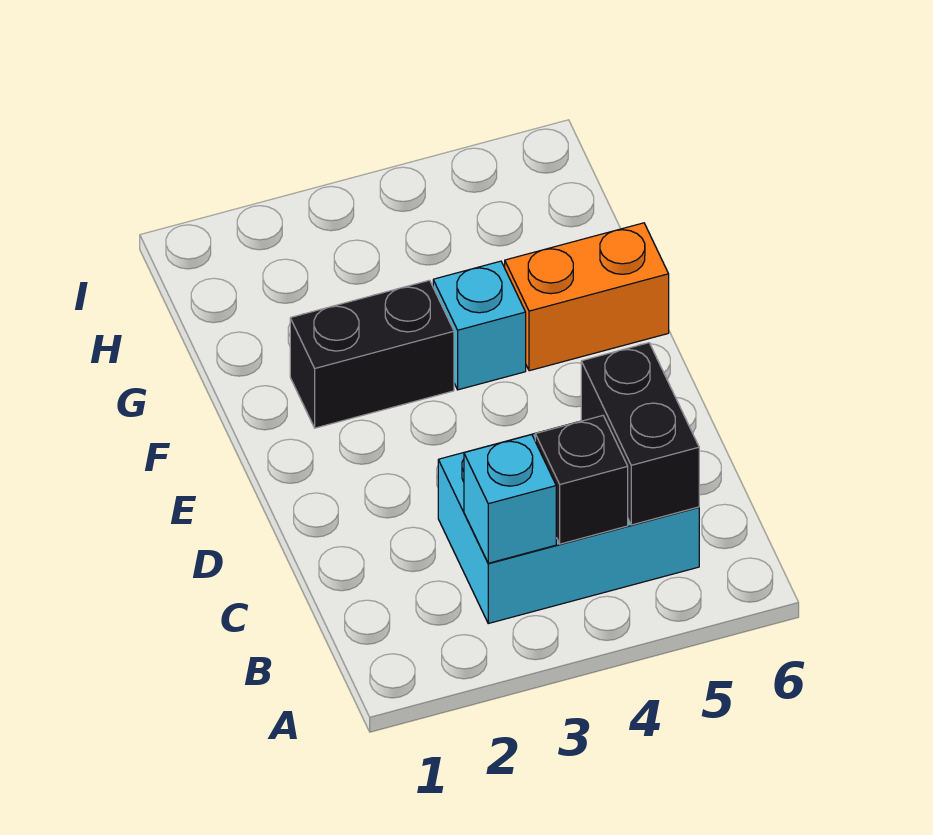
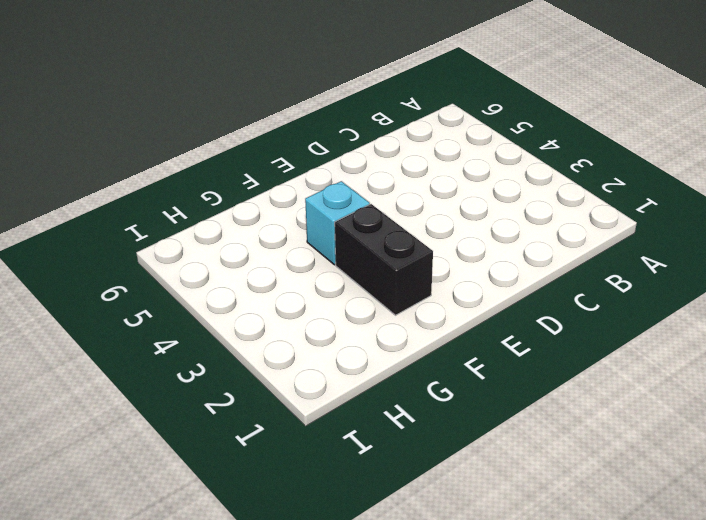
none -> cyan 2x3 brick [438,423,699,623]
none -> orange 1x2 brick [505,223,669,371]

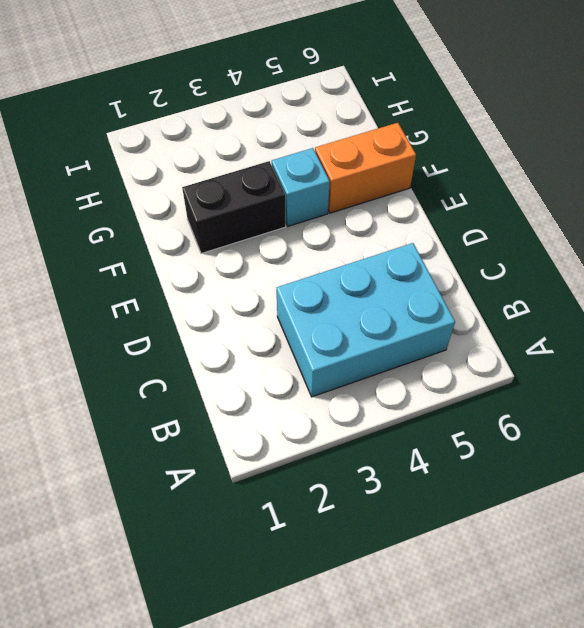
none -> cyan 1x1 brick [464,435,556,563]
none -> black 1x1 brick [535,416,628,544]

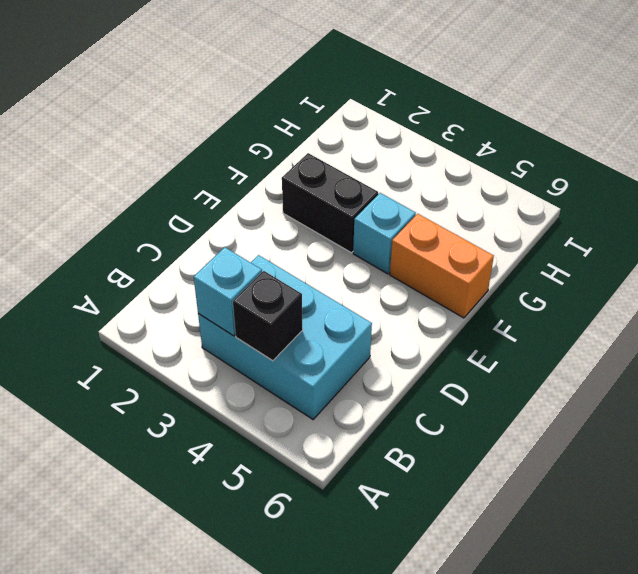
none -> black 1x2 brick [581,343,699,525]

